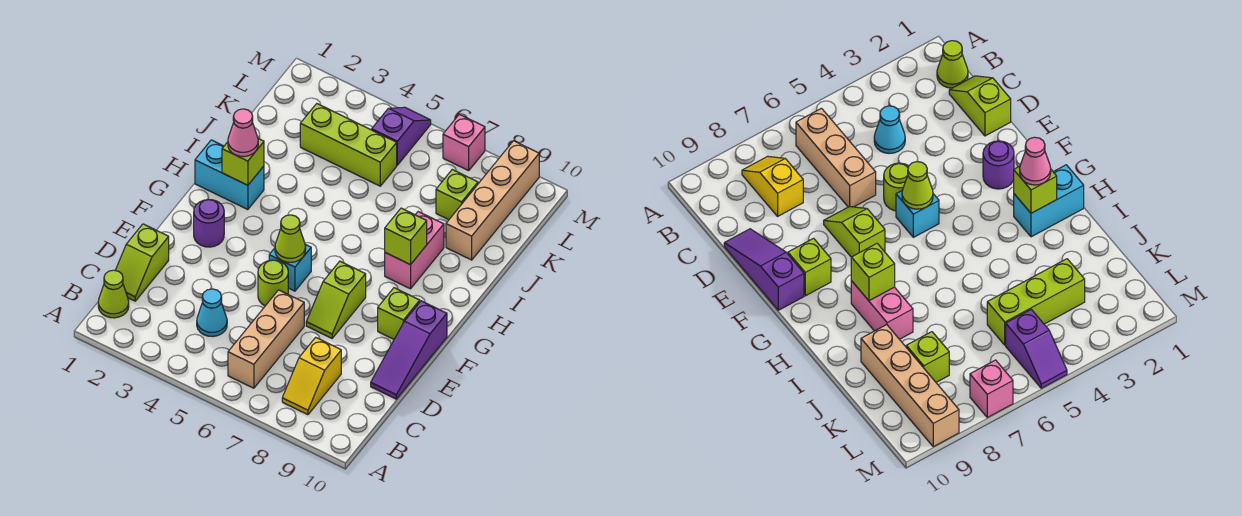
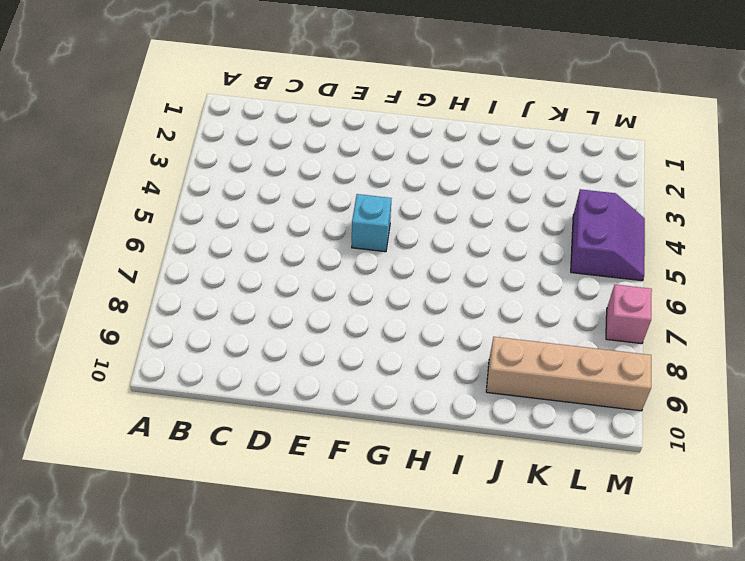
purple 2x2 slope [571,189,645,281] -> purple 1x2 slope [372,107,431,165]
none -> lime 1x1 cone [98,270,129,318]
none -> tan 1x3 brick [228,290,304,388]
none -> yellow 1x2 slope [282,337,341,415]

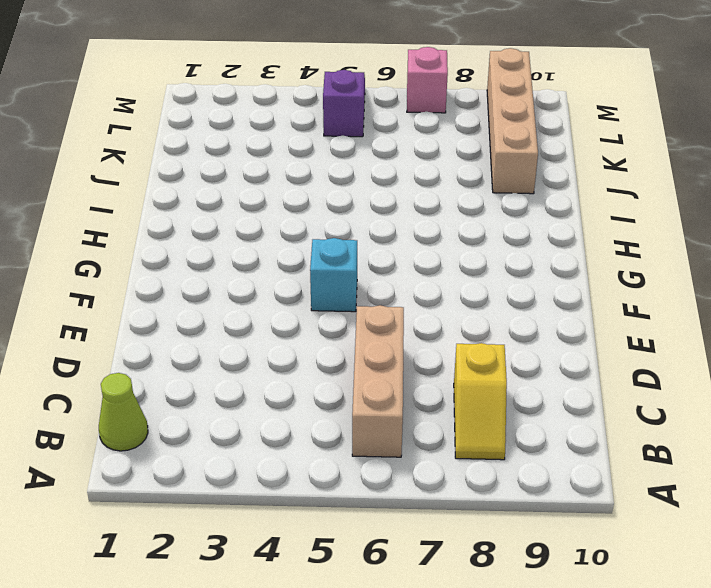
none -> lime 1x2 slope [115,224,169,301]
none -> cyan 1x1 cone [197,289,227,337]
none -> purple 1x3 slope [371,301,447,399]

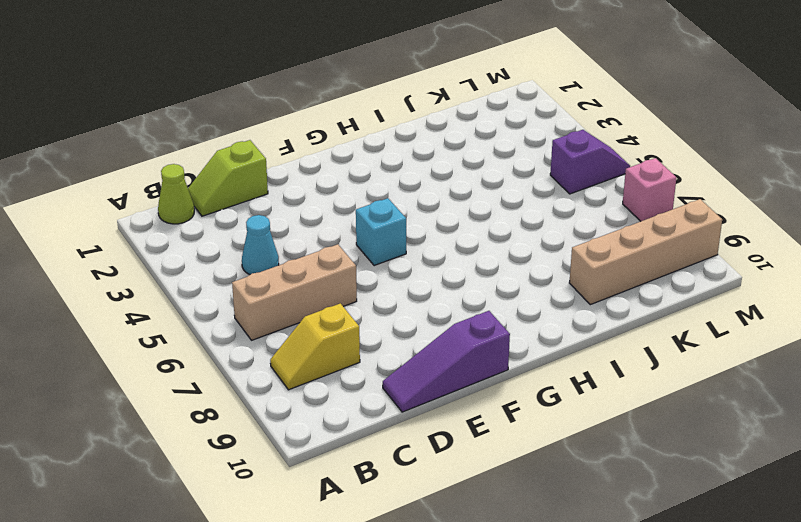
none -> lime 1x1 round brick [258,260,288,306]
none -> lime 1x2 slope [306,261,366,338]
none -> purple 1x1 round brick [194,200,224,247]

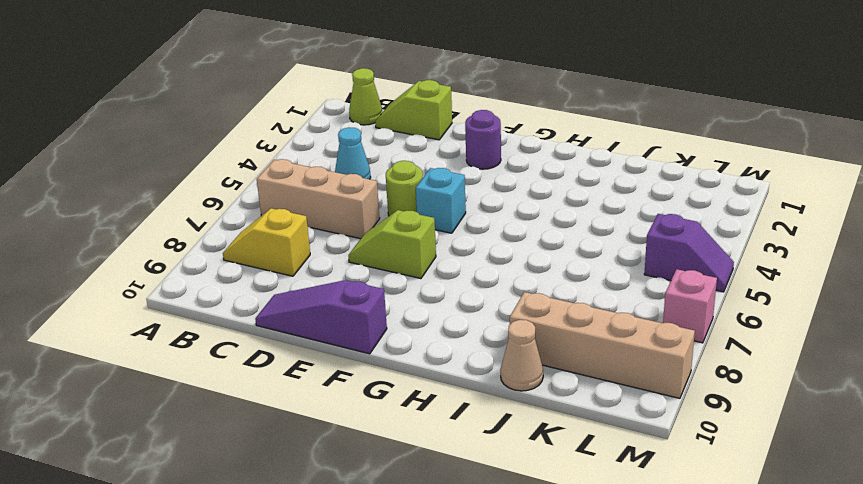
tan 1x1 cone [500,320,543,391] -> none
none -> lime 1x1 brick [378,288,420,339]
none -> cyan 1x2 brick [195,140,264,210]
none -> pink 1x2 brick [385,212,444,289]

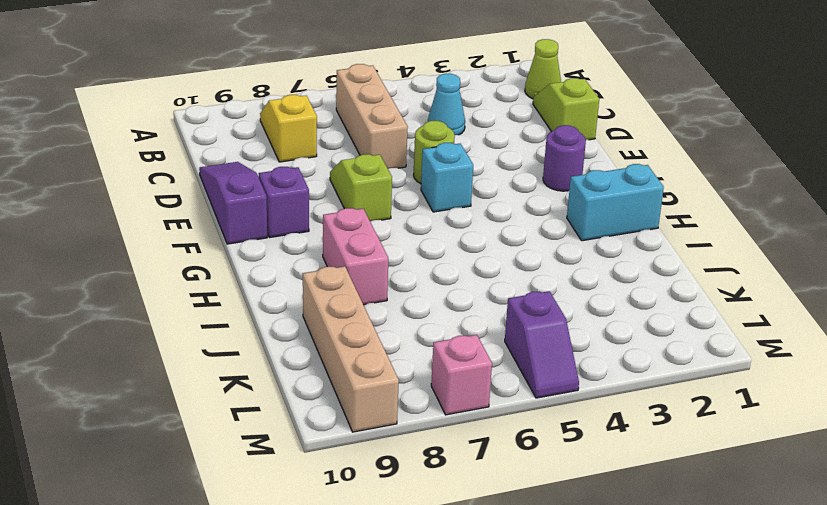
purple 1x1 brick [259,167,309,238] -> lime 1x1 brick [378,288,420,339]
none -> lime 1x3 brick [300,104,397,186]
none -> lime 1x1 brick [436,170,478,220]
none -> lime 1x1 cone [275,215,306,262]

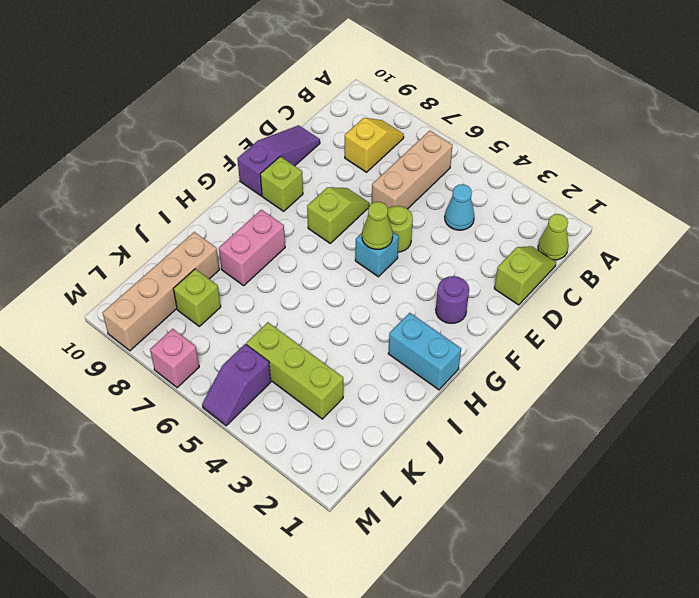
none -> lime 1x1 brick [222,139,264,185]
none -> lime 1x1 brick [385,208,427,265]
none -> pink 1x1 cone [228,109,258,156]

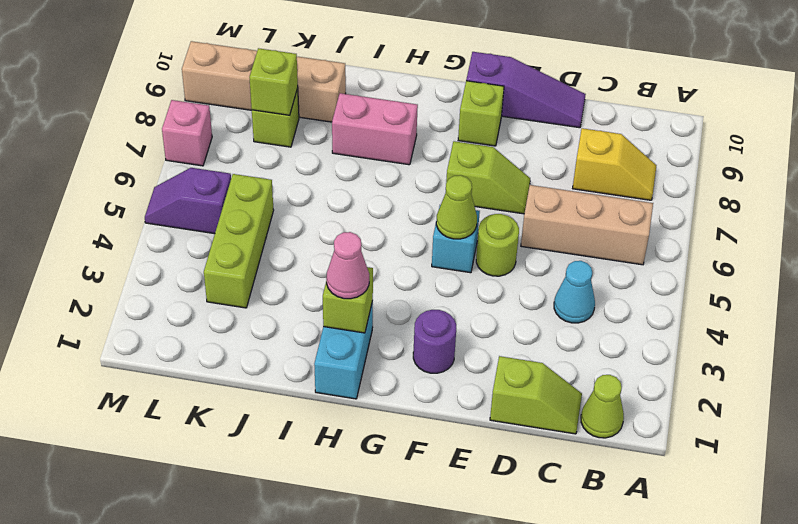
lime 1x1 brick [249,48,298,115] -> lime 1x1 brick moved to [385,208,427,265]

